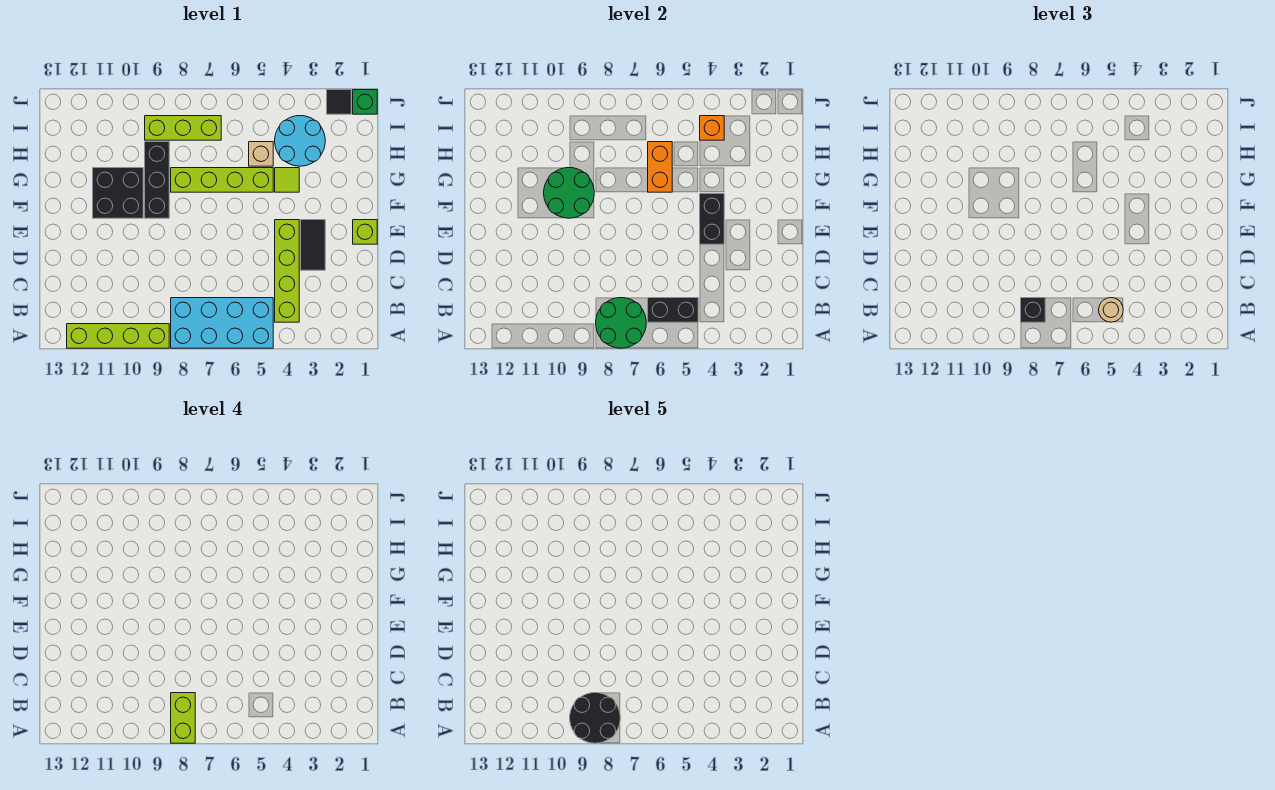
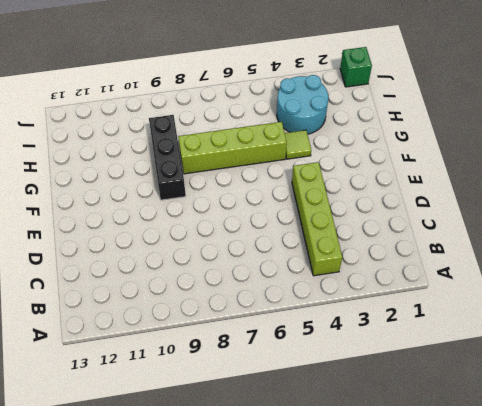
none -> cyan 2x4 brick [171,298,273,348]
none -> lime 1x4 brick [67,324,169,348]
none -> black 1x2 tile [301,220,325,270]

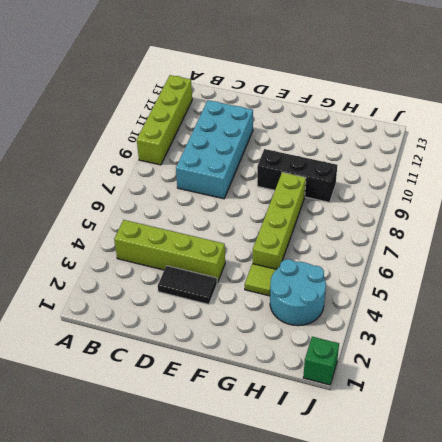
cyan 2x4 brick [176,100,253,199] -> cyan 2x4 brick moved to [171,298,273,348]
none -> lime 1x1 brick [353,220,377,244]
none -> black 2x2 brick [93,168,143,218]
none -> tan 1x1 brick [249,142,273,166]

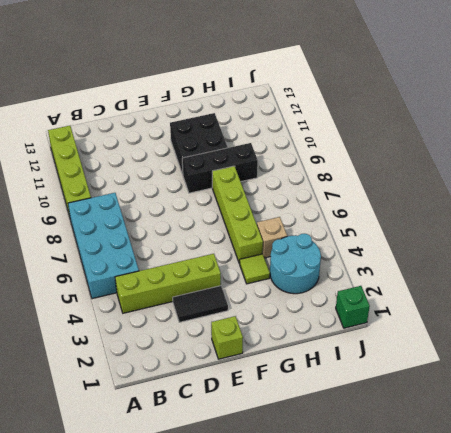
none -> lime 1x3 brick [145,116,221,140]
none -> black 1x1 tile [327,90,351,114]
none -> green 2x2 round brick [596,298,646,348]

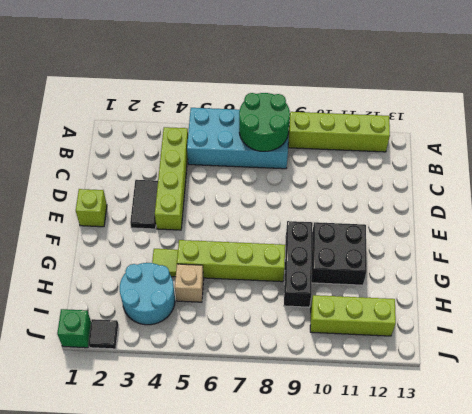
lime 1x3 brick [310,295,396,336] -> lime 1x3 brick moved to [145,116,221,140]
none -> black 1x2 brick [648,298,698,322]
none -> black 1x2 brick [700,194,724,244]
none -> green 2x2 round brick [544,168,594,218]

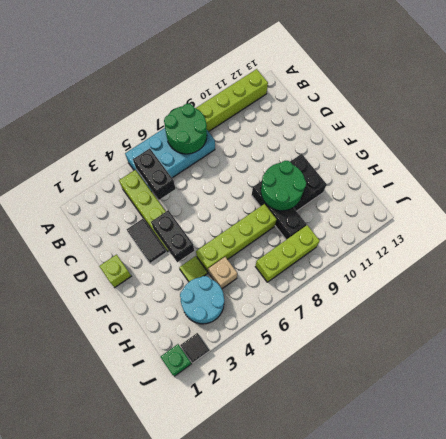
black 1x2 brick [133,149,175,200] -> black 1x2 brick turned to [648,298,698,322]
none -> orange 1x2 brick [648,142,672,192]
none -> orange 1x1 brick [700,116,724,140]
none -> tan 1x1 round brick [1099,298,1123,322]

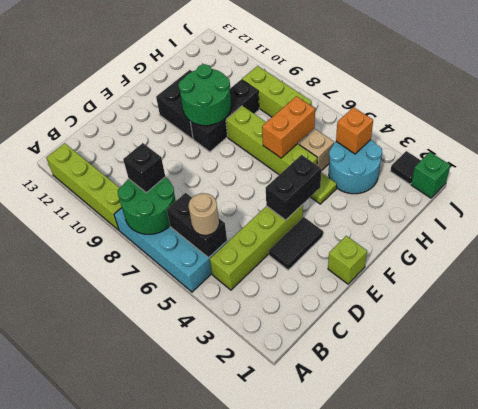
none -> lime 1x2 brick [171,693,195,743]
none -> black 2x2 round brick [570,693,620,743]

